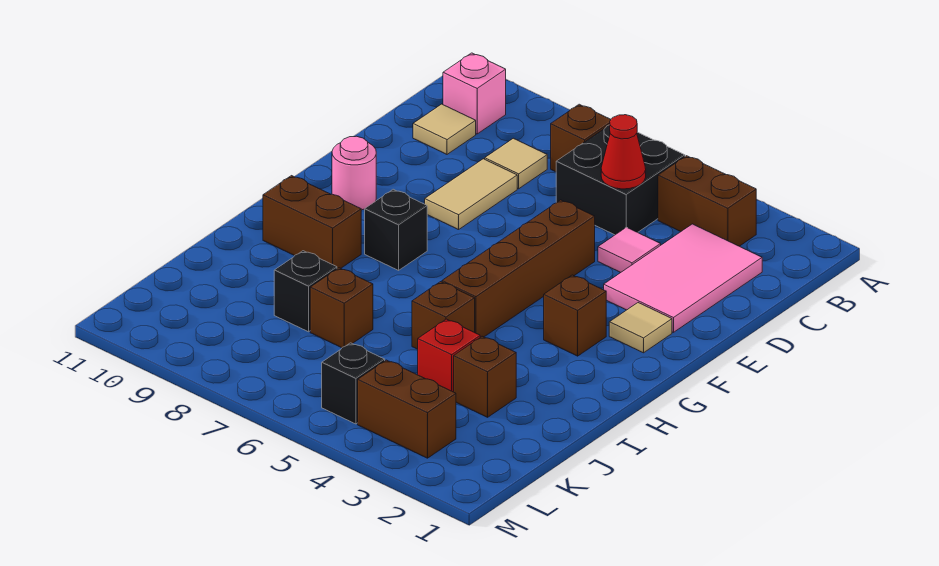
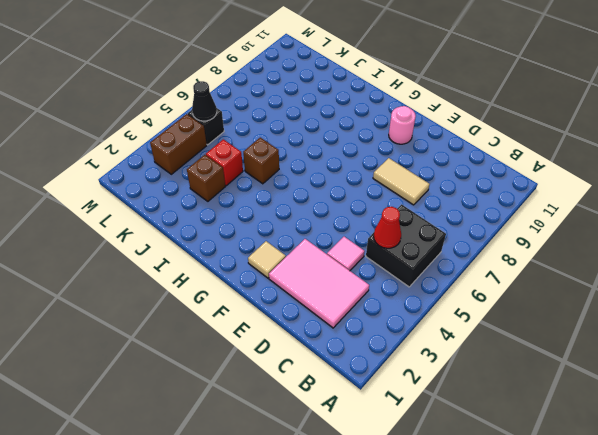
black 1x1 cone [192,81,217,121] -> none
none -> brown 1x2 brick [658,156,756,246]
none -> brown 1x1 brick [551,104,611,172]
none -> pink 1x1 brick [443,53,506,134]

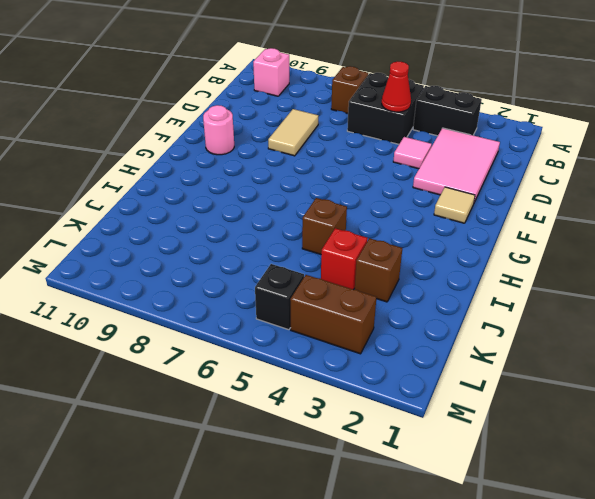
black 1x2 brick [413,86,482,136] -> brown 1x2 brick [658,156,756,246]
none -> tan 1x1 tile [485,138,547,189]
none -> tan 1x1 tile [413,104,476,154]
none -> brown 1x4 brick [442,200,595,337]

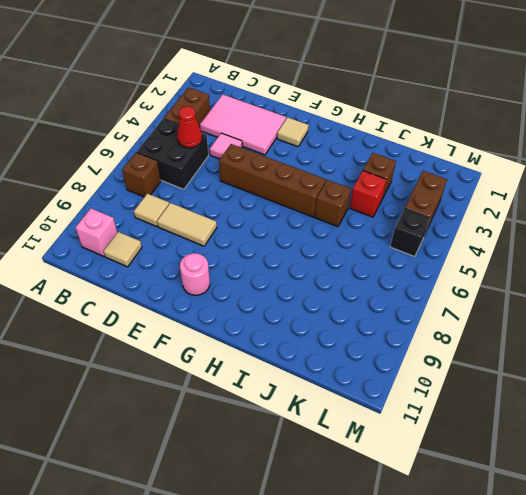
none -> brown 1x1 brick [544,275,606,356]
none -> black 1x1 brick [365,189,427,270]
none -> brown 1x2 brick [263,176,361,269]

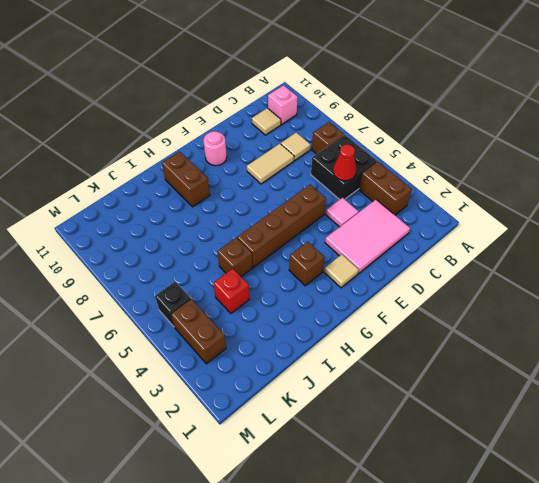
none -> black 1x1 brick [365,189,427,270]
none -> brown 1x1 brick [454,336,516,417]
none -> brown 1x1 brick [310,268,373,348]

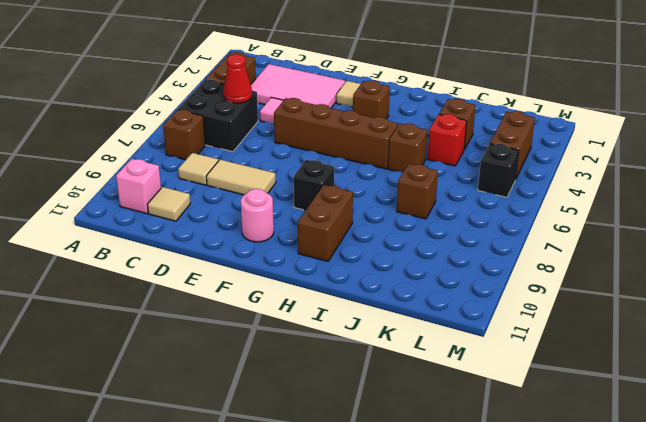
none -> black 1x1 brick [274,251,337,332]

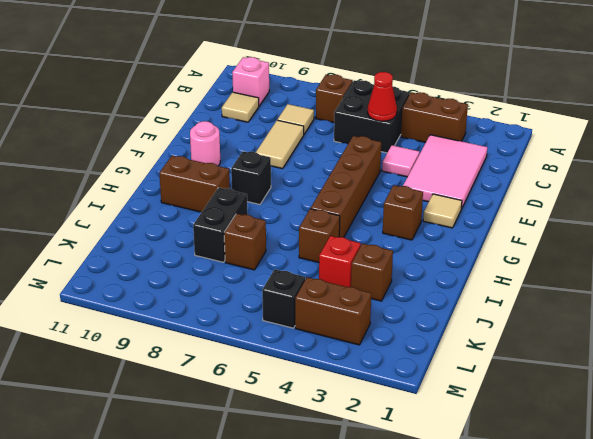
black 1x2 brick [193,187,248,262] -> black 1x1 brick [274,251,337,332]

